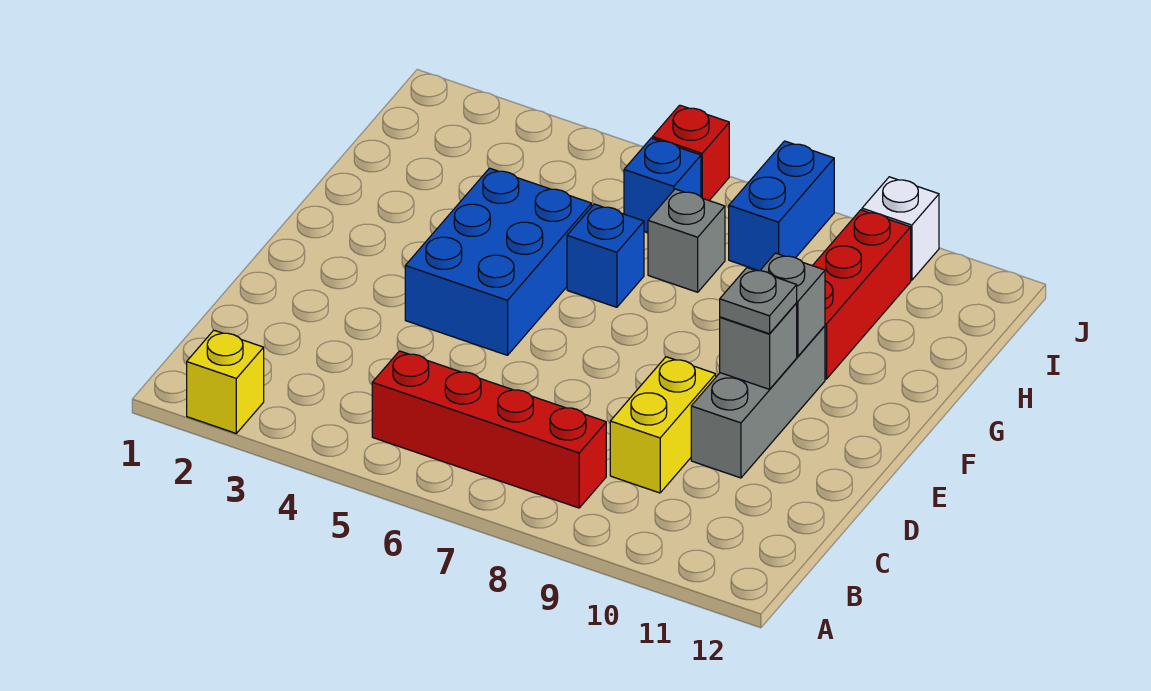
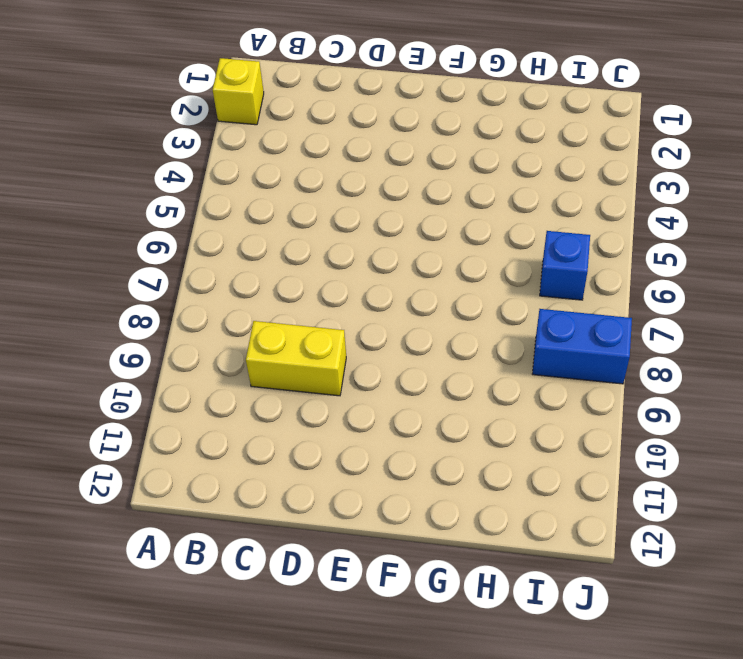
none -> red 1x4 brick [372,351,606,508]
none -> grey 1x3 brick [691,326,825,478]
none -> blue 2x3 brick [405,168,592,355]

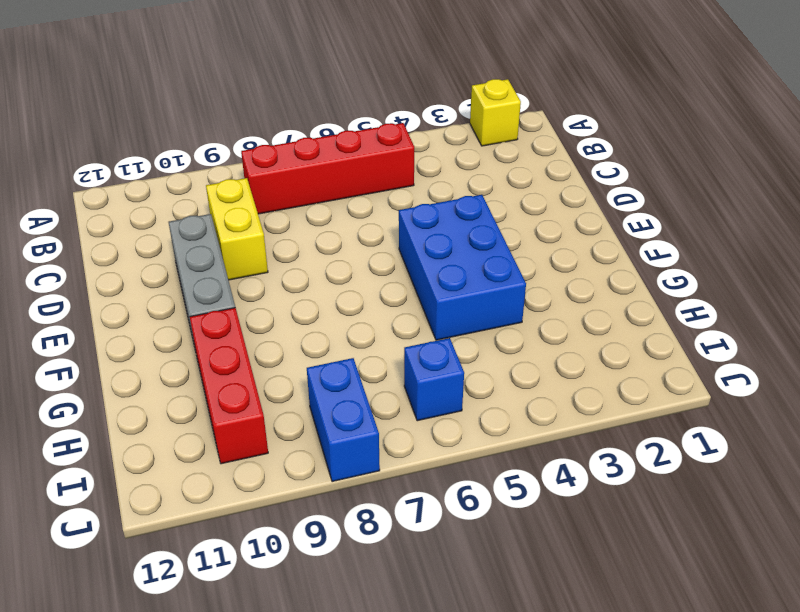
none -> blue 1x1 brick [567,204,644,307]
none -> grey 1x1 brick [648,189,725,292]
none -> red 1x1 brick [652,105,729,200]

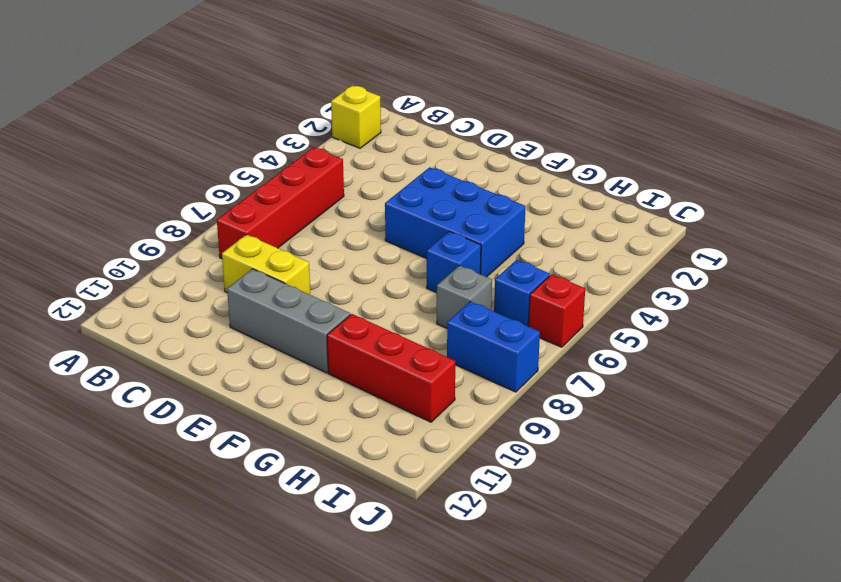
none -> white 1x1 brick [862,177,939,280]
none -> grey 1x1 brick [720,303,797,389]
none -> grey 1x1 brick [760,253,825,356]

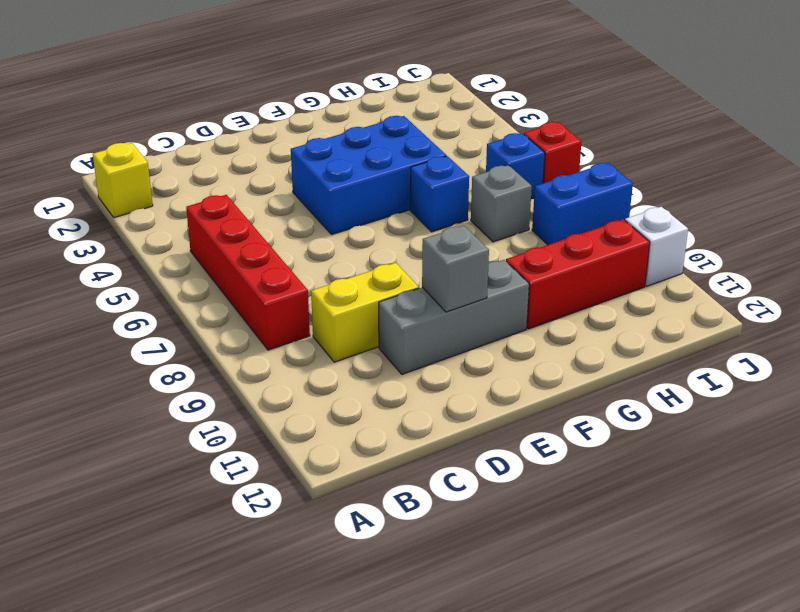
none -> grey 1x1 brick [760,253,825,356]
none -> grey 1x1 plate [720,268,797,334]

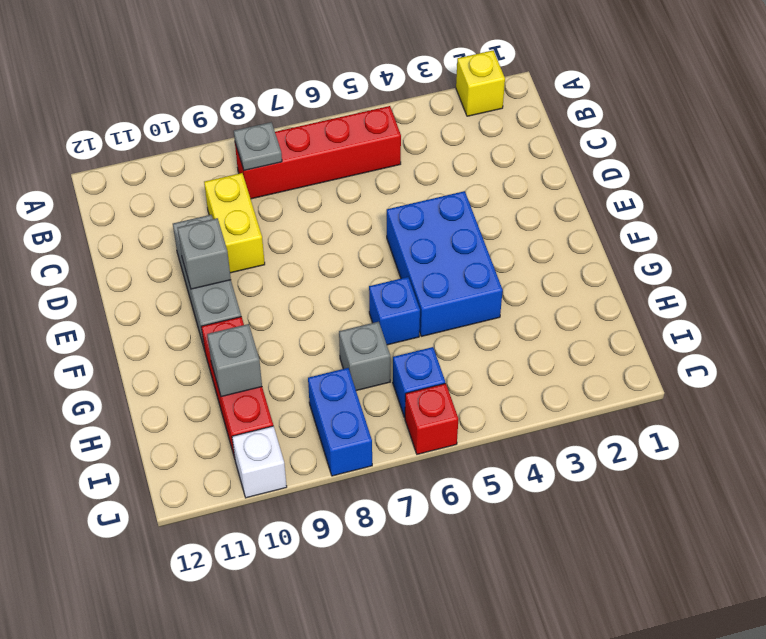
grey 1x1 plate [234,122,282,171] -> grey 1x1 plate moved to [720,268,797,334]
grey 1x1 brick [207,324,262,397] -> grey 1x1 brick moved to [760,253,825,356]

